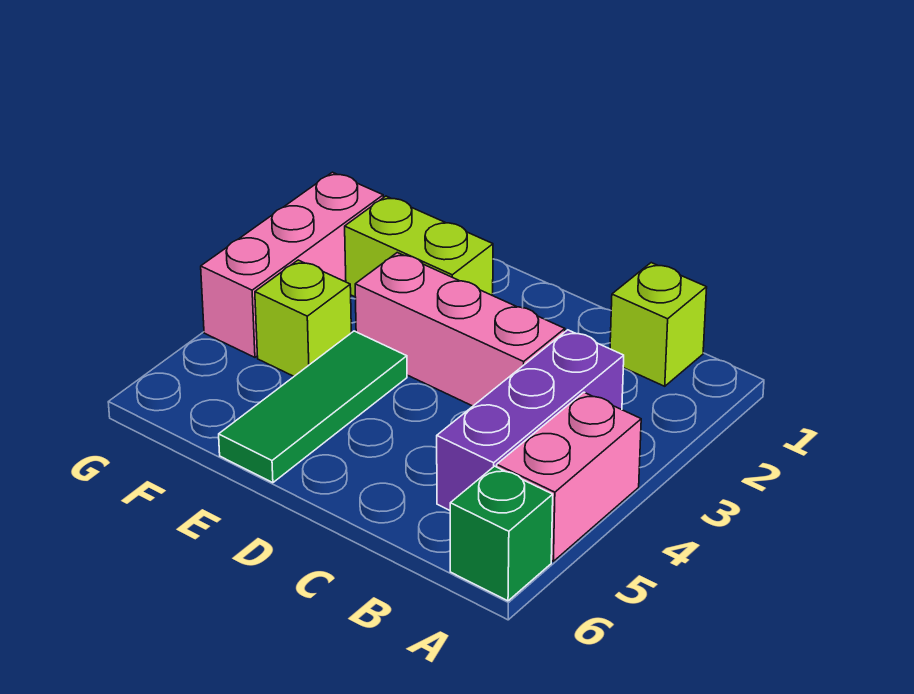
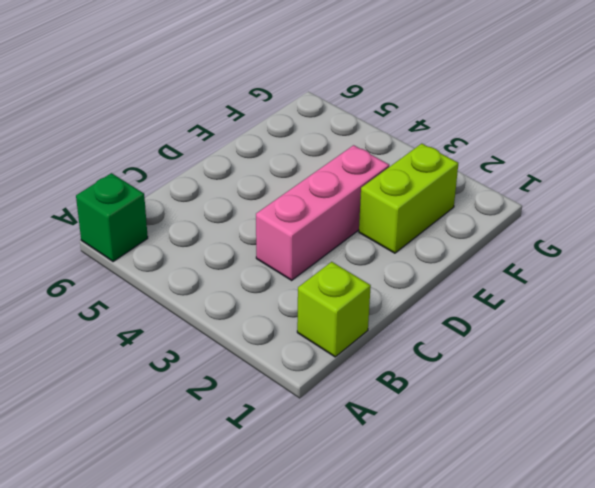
none -> pink 1x2 brick [497,392,641,561]
none -> purple 1x3 brick [437,330,624,510]

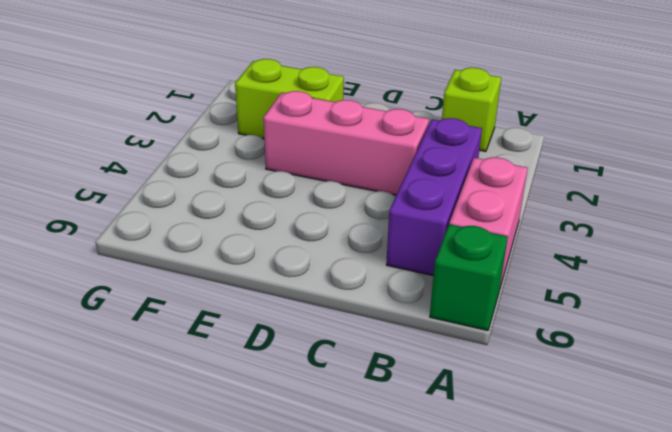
none -> green 1x3 tile [219,331,407,483]
none -> lime 1x1 brick [255,260,351,376]

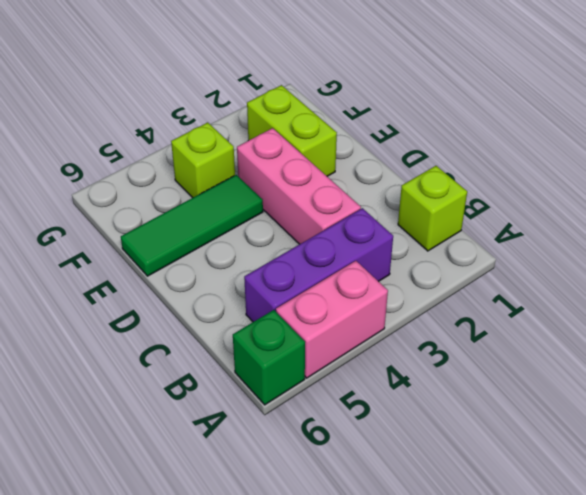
none -> pink 1x3 brick [201,172,383,357]

